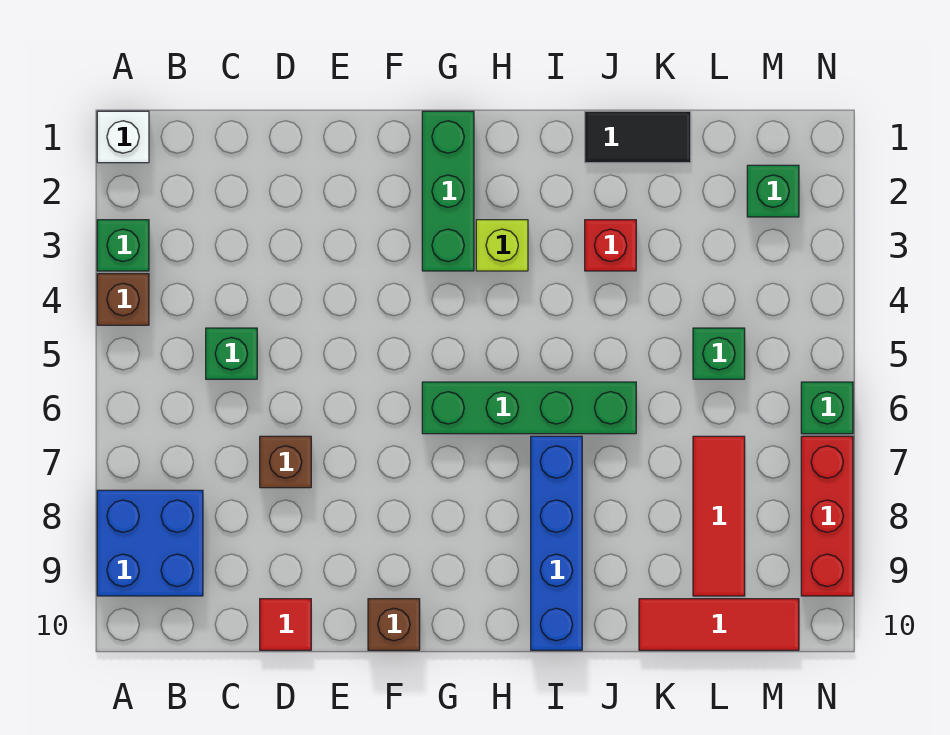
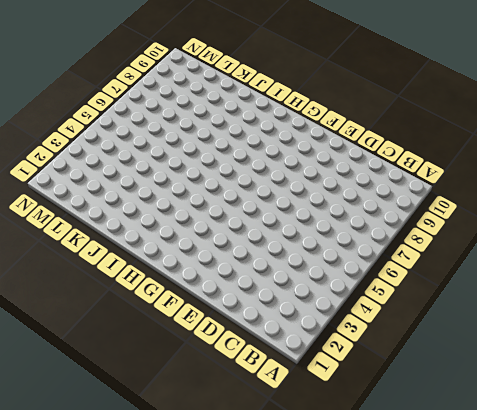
none -> white 1x1 brick [97,111,149,163]
none -> green 1x1 brick [97,220,149,271]
none -> brown 1x1 brick [97,274,149,325]

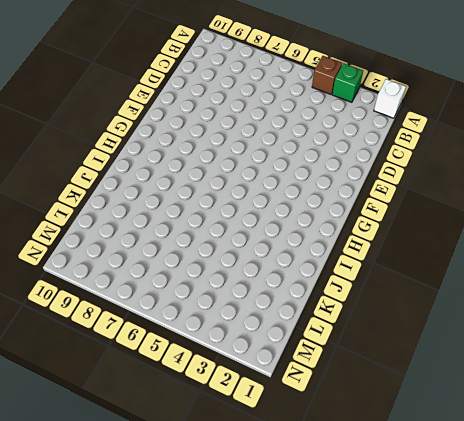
none -> blue 2x2 brick [97,490,203,596]
none -> green 1x1 brick [206,328,257,379]
none -> brown 1x1 brick [260,436,311,488]

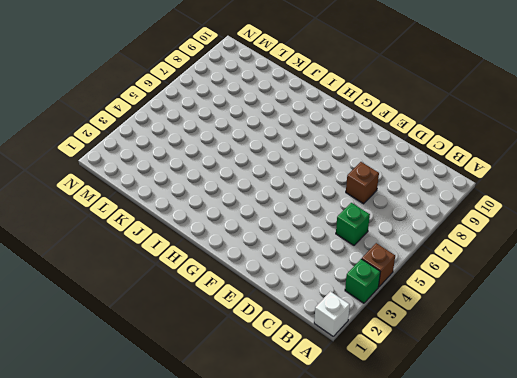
none -> blue 2x2 brick [97,490,203,596]
none -> red 1x1 tile [260,599,311,650]
none -> brown 1x1 brick [368,599,420,650]

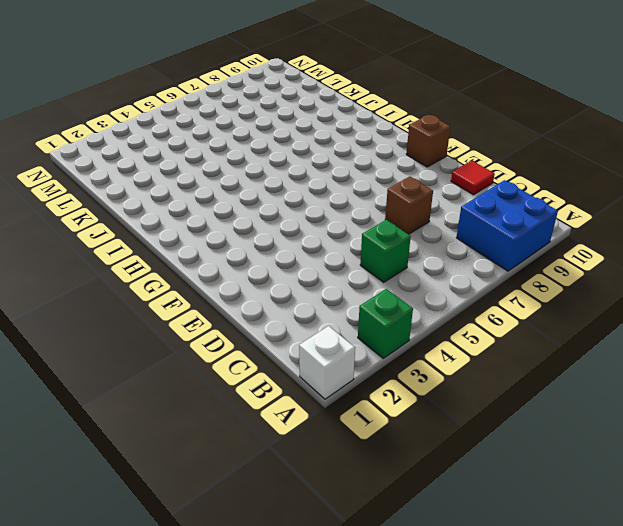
none -> brown 1x1 brick [97,274,149,325]
none -> green 1x3 brick [422,111,474,271]
none -> green 1x4 brick [422,382,636,434]

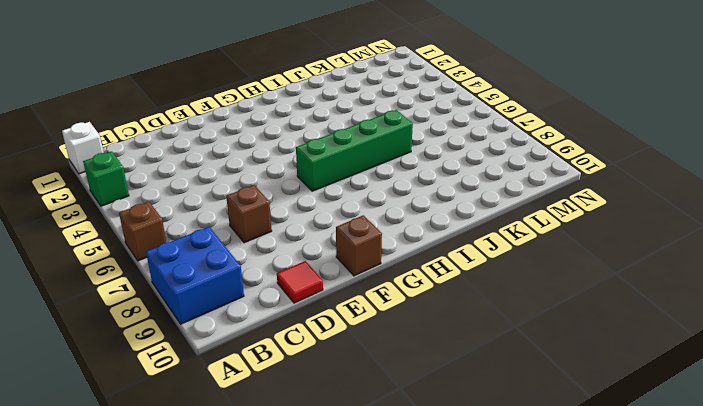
brown 1x1 brick [119,202,166,261] -> brown 1x1 brick moved to [97,274,149,325]
none -> green 1x1 brick [206,328,257,379]
none -> green 1x3 brick [422,111,474,271]
none -> lime 1x1 brick [476,220,528,271]

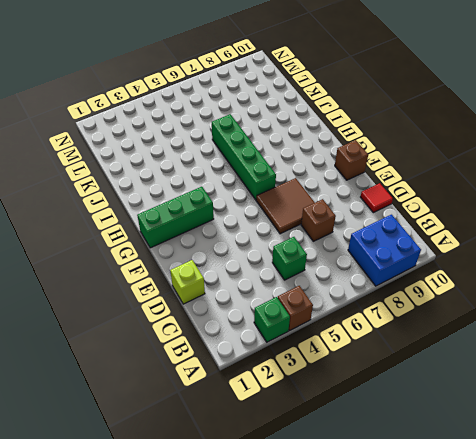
lime 1x1 brick [170,260,205,304] -> lime 1x1 brick moved to [476,220,528,271]
brown 2x2 tile [256,178,315,234] -> none
none -> white 1x1 brick [97,111,149,163]
none -> blue 1x4 brick [531,436,582,650]
none -> black 1x2 tile [585,111,691,163]

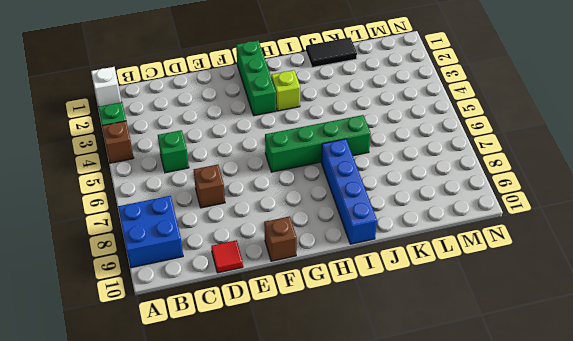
none -> red 1x1 brick [585,220,636,271]
none -> red 1x3 tile [639,599,799,650]
none -> green 1x1 brick [693,328,745,379]

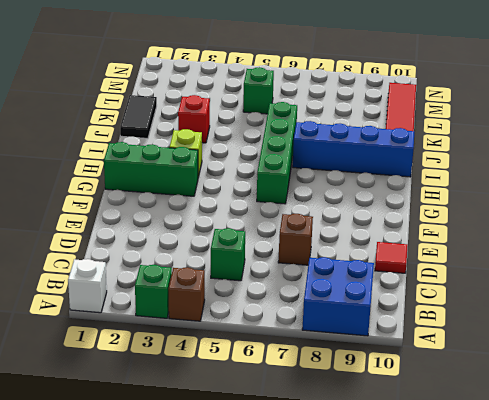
none -> brown 1x1 brick [368,599,420,650]
none -> red 1x3 tile [693,436,745,596]
none -> green 1x1 brick [747,165,799,217]

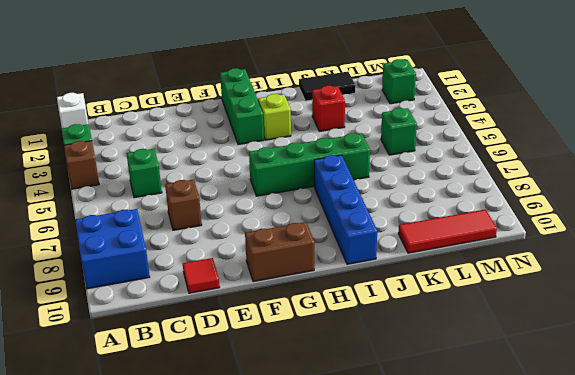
brown 1x2 brick [245,222,314,282] -> brown 1x1 brick [368,599,420,650]
none -> red 1x3 tile [693,436,745,596]
none -> green 1x1 brick [801,382,853,434]
none -> red 1x3 brick [801,436,853,596]

